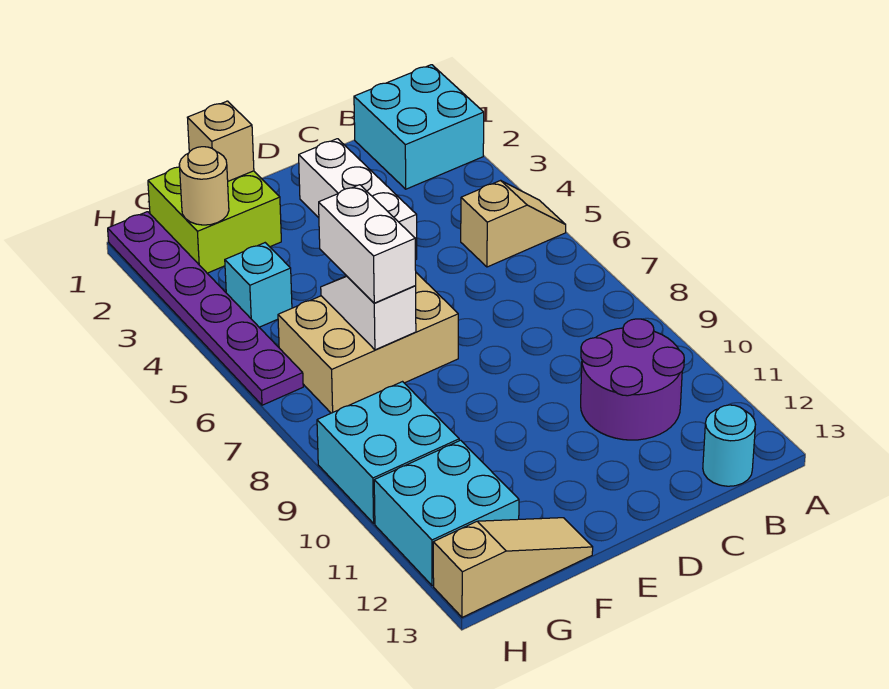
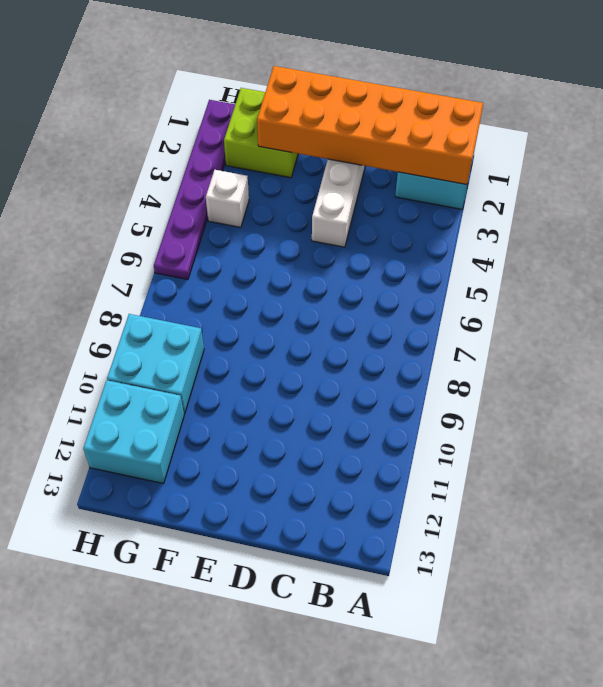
orange 2x6 brick [257,66,483,185] -> tan 1x1 brick [187,101,254,181]
white 1x1 brick [206,170,249,227] -> cyan 1x1 brick [225,243,292,327]
none -> tan 1x2 slope [461,180,566,267]
none -> purple 2x2 round brick [581,319,684,440]
none -> cyan 1x1 round brick [703,405,756,486]

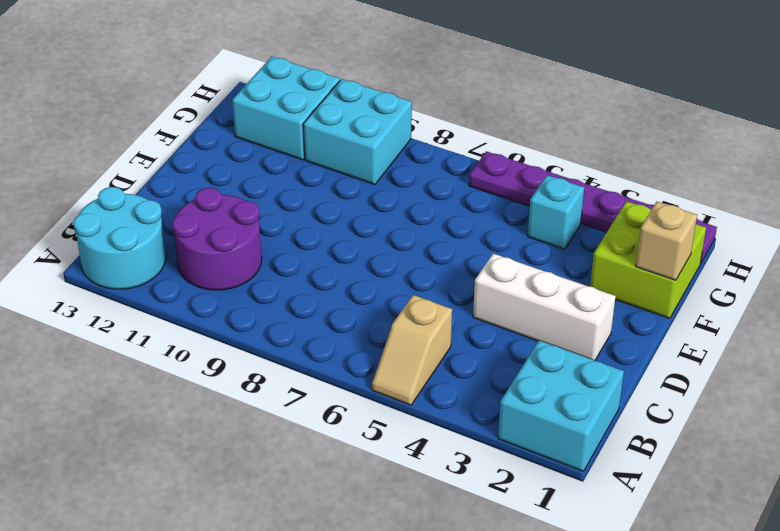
cyan 2x2 round brick [73,187,166,289] -> cyan 1x1 round brick [703,405,756,486]
none -> tan 2x3 brick [278,273,458,413]
none -> tan 1x3 slope [433,518,593,617]
none -> white 1x2 slope [321,276,416,350]

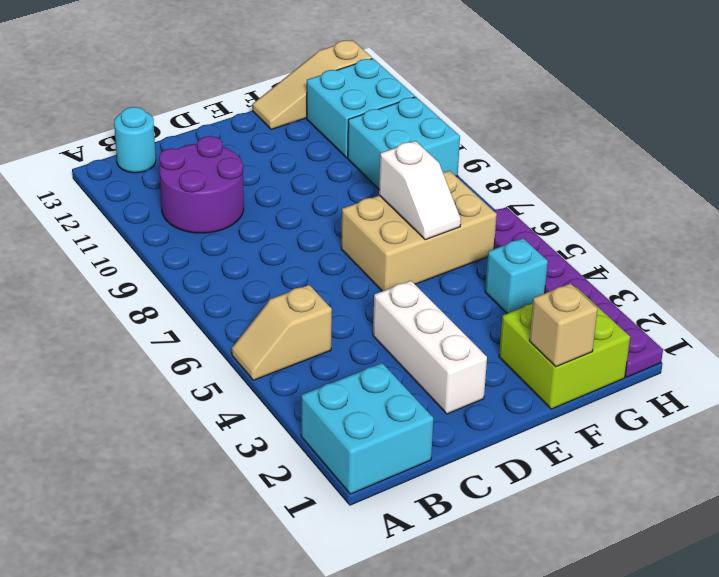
none -> tan 1x1 round brick [179,147,229,225]
none -> white 1x2 brick [319,185,416,303]

